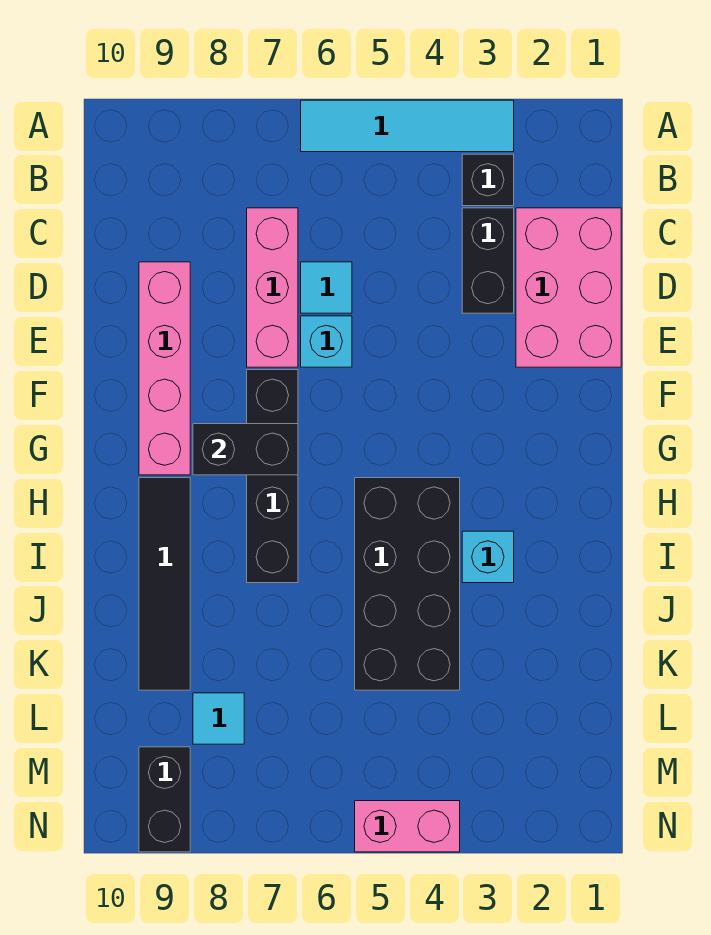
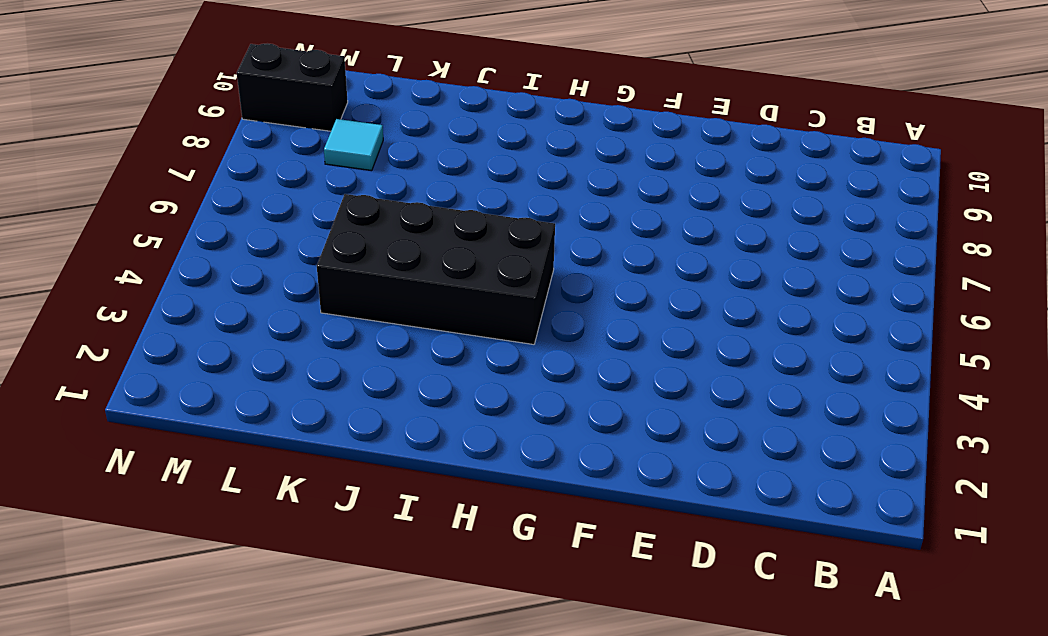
none -> cyan 1x4 tile [301,100,514,152]
none -> black 1x1 brick [462,154,514,206]
none -> pink 2x3 brick [516,208,621,367]

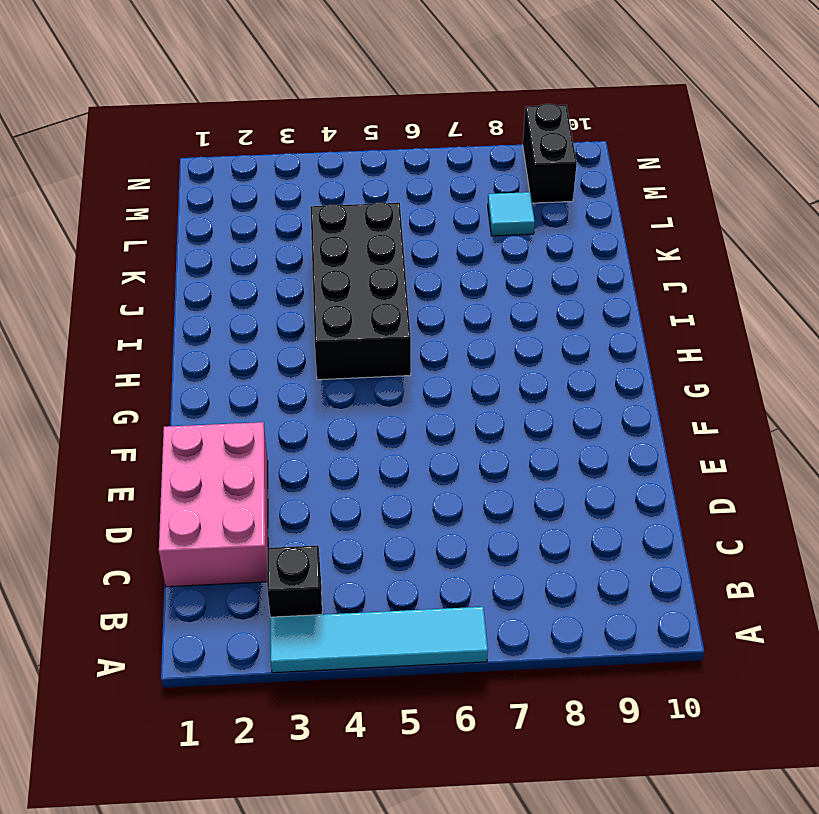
none -> black 1x2 brick [462,208,514,313]
none -> pink 1x3 brick [247,208,298,367]
none -> cyan 1x1 tile [301,262,352,313]

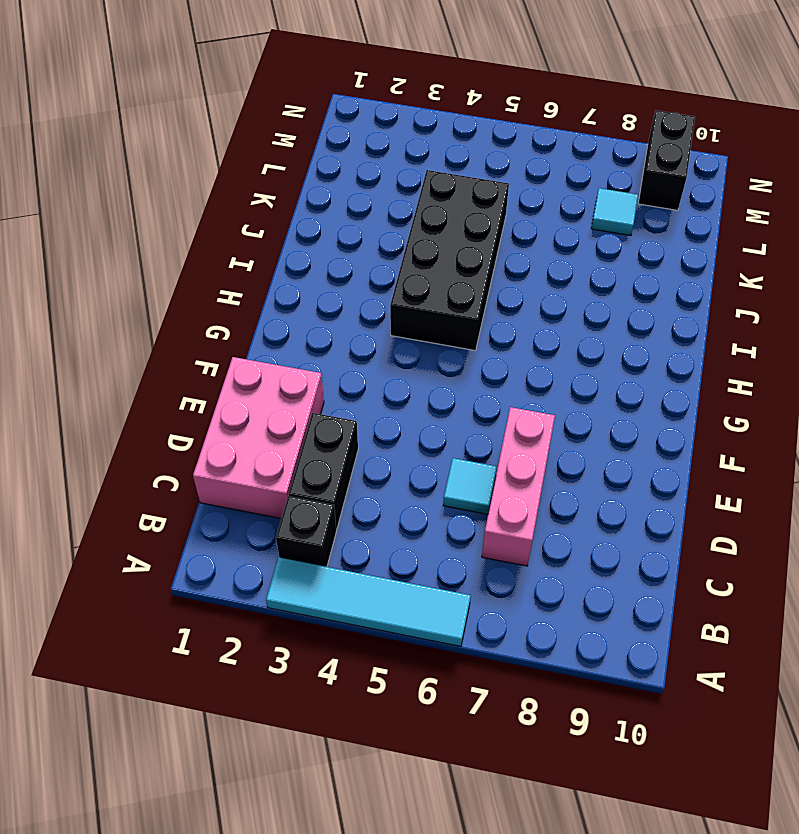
none -> pink 1x4 brick [139,262,190,475]
none -> cyan 1x1 brick [301,316,352,367]
none -> black 1x4 brick [247,370,298,583]

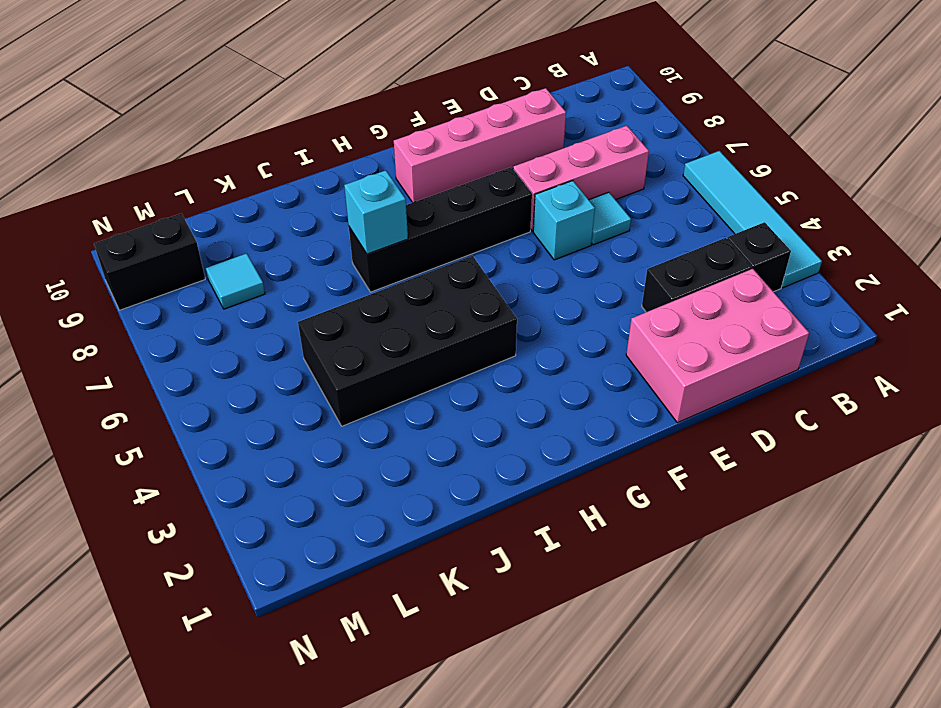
cyan 1x1 brick [344,170,408,254] -> cyan 1x1 brick moved to [462,531,514,583]
none -> black 1x4 tile [139,478,190,690]
none -> pink 1x2 brick [355,801,460,852]
none -> black 1x2 brick [193,424,298,475]

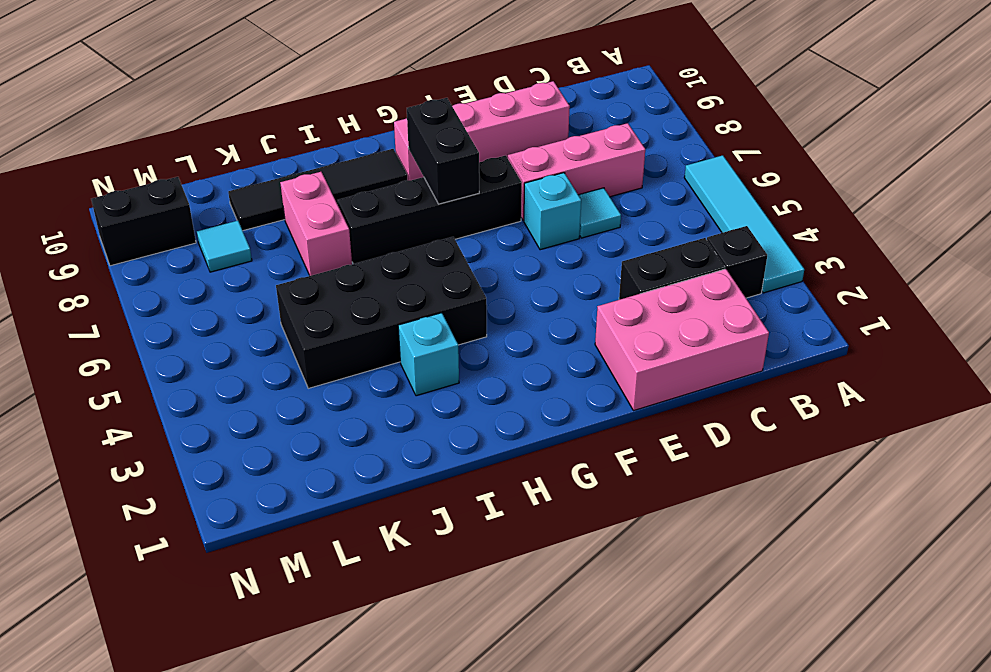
pink 1x2 brick [280,172,352,276] -> pink 1x2 brick moved to [355,801,460,852]

